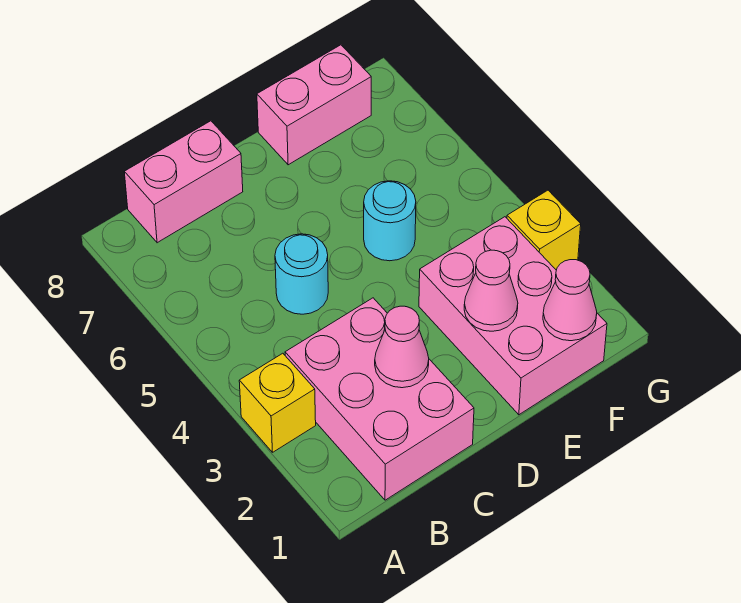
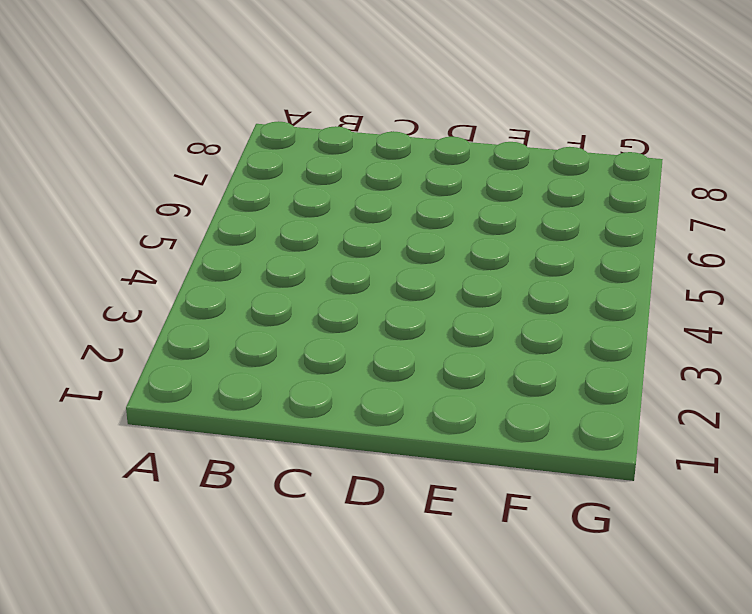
none -> yellow 1x1 brick [239,353,316,452]
none -> pink 2x3 brick [285,298,474,500]

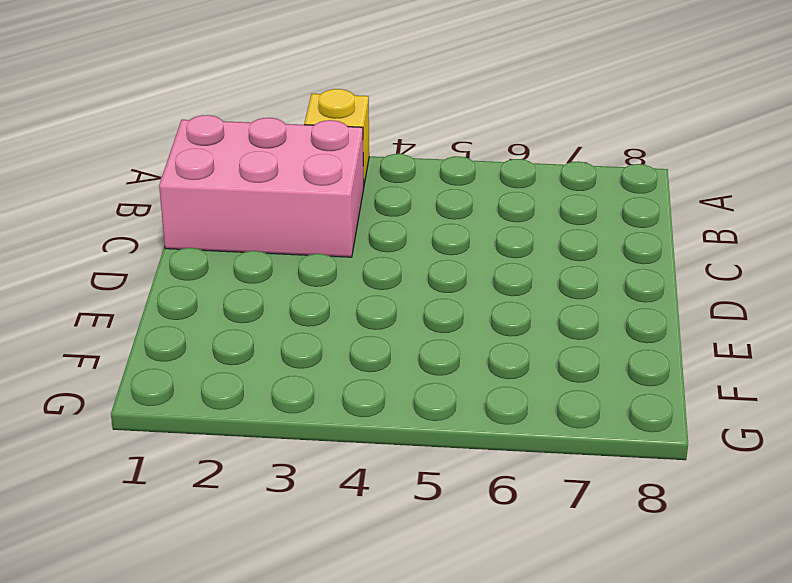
none -> pink 1x2 brick [124,121,243,243]
none -> cyan 1x1 round brick [275,234,328,314]

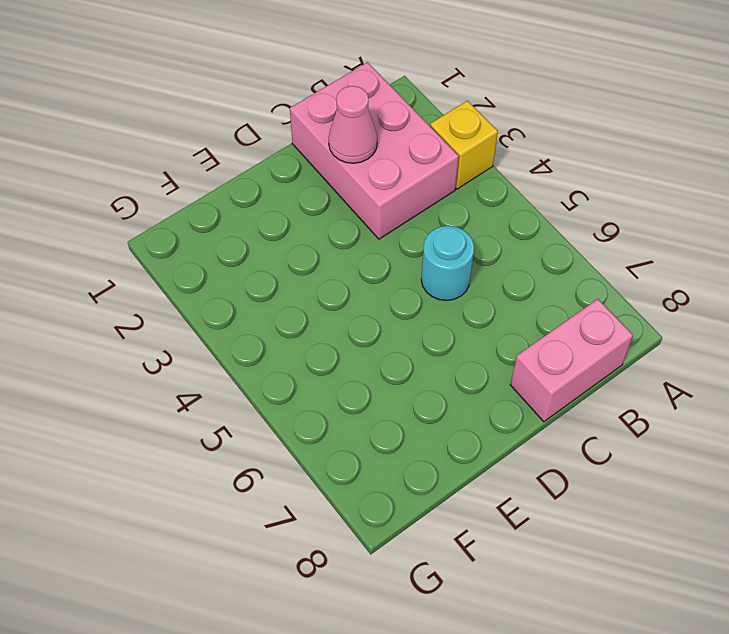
none -> pink 2x3 brick [419,217,607,415]
none -> cyan 1x1 round brick [364,181,416,261]

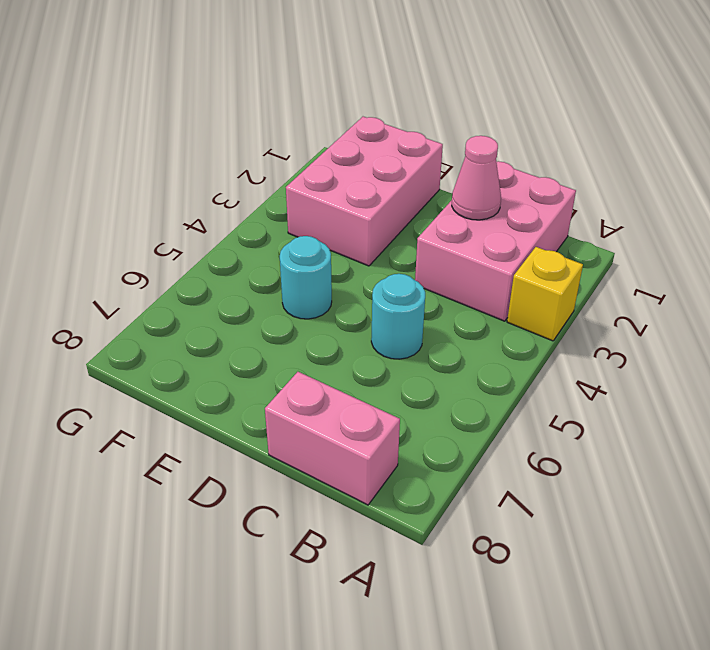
none -> pink 1x2 brick [257,45,371,165]
none -> yellow 1x1 brick [507,190,581,270]

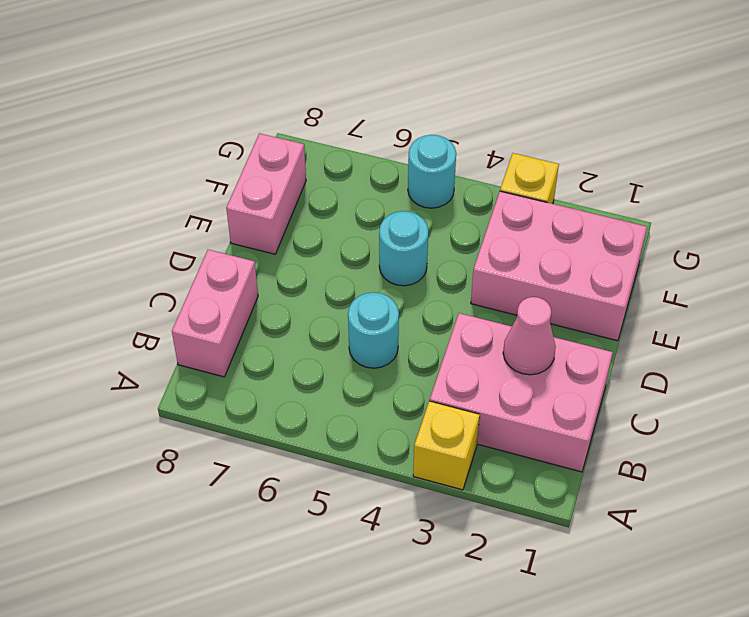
cyan 1x1 round brick [408,135,456,208] -> none
none -> pink 1x1 cone [464,250,518,331]
none -> pink 1x1 cone [543,260,597,341]

